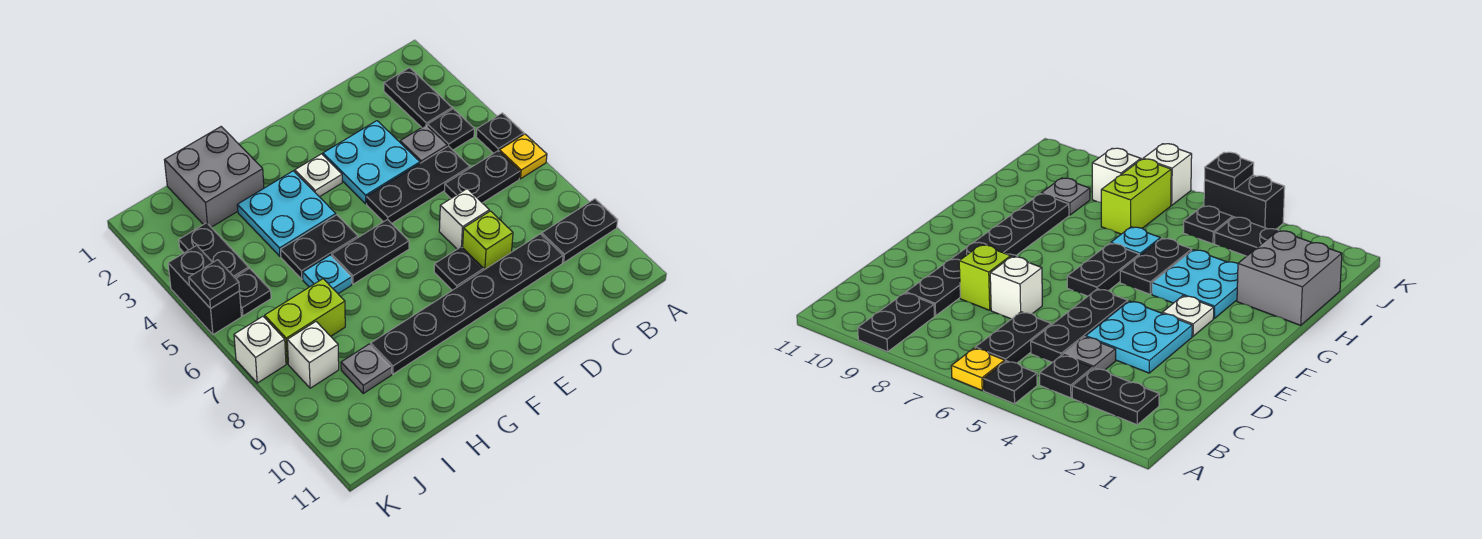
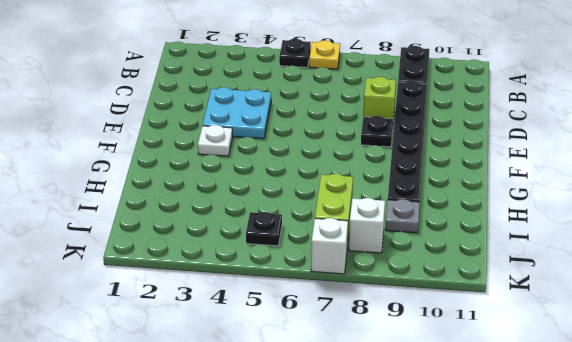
none -> black 1x2 plate [384,68,452,127]
none -> black 1x1 plate [428,109,474,150]
none -> black 1x2 plate [444,151,520,203]

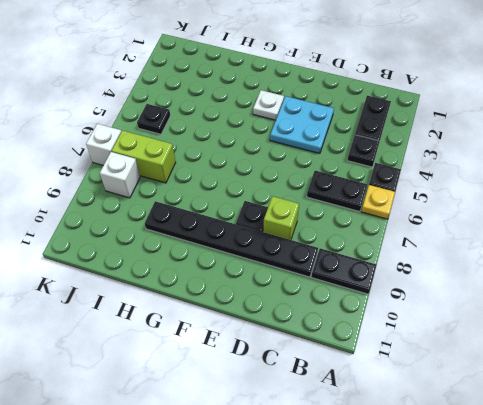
none -> grey 1x1 plate [400,125,447,163]
none -> black 1x3 plate [367,146,470,223]
none -> white 1x1 brick [439,189,489,249]

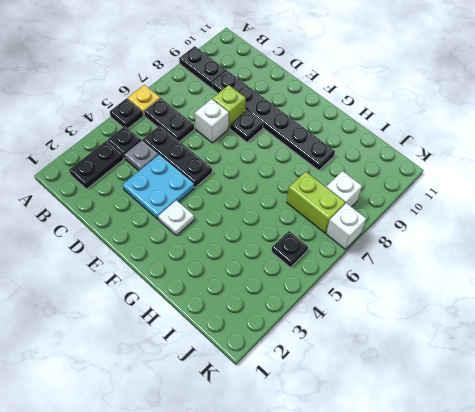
none -> black 1x2 plate [332,219,409,284]
none -> cyan 2x2 plate [237,171,336,256]
none -> black 1x2 plate [281,215,358,279]

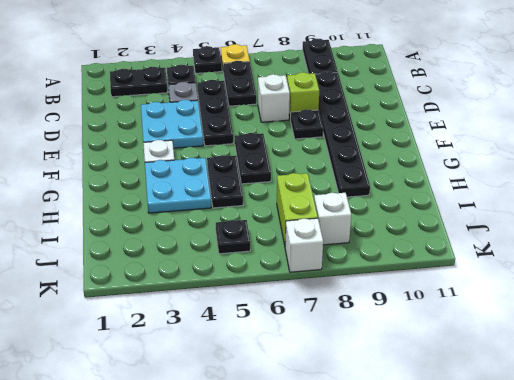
none -> grey 2x2 brick [165,127,264,227]
none -> cyan 1x1 plate [303,255,352,294]
none -> grey 1x1 plate [341,344,392,393]

